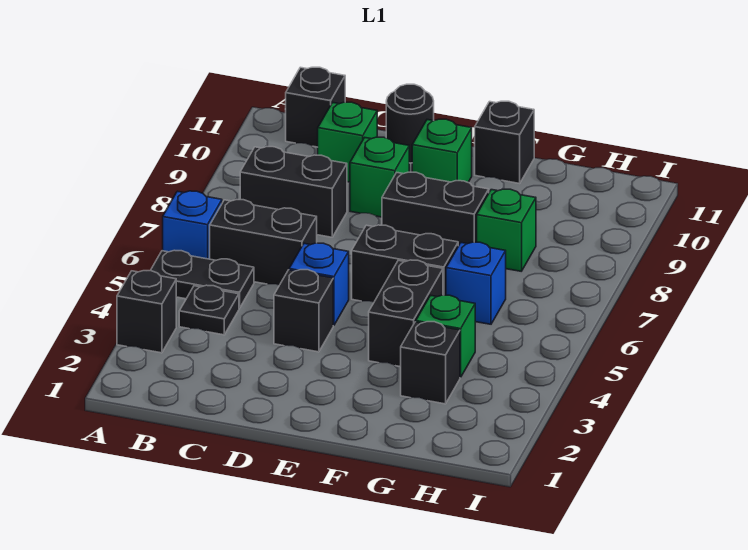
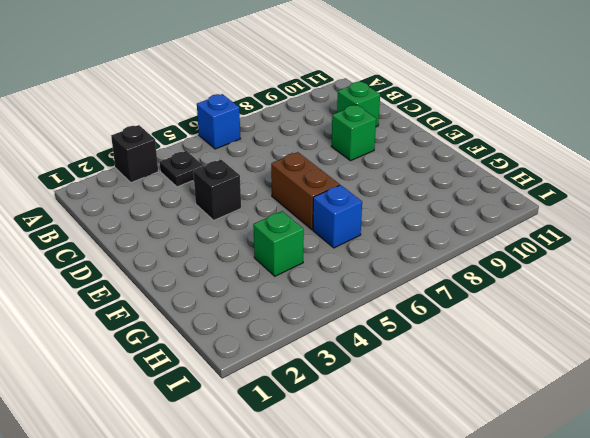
brown 1x2 brick [271,152,340,230] -> black 1x2 brick [352,225,458,302]
none -> black 1x2 plate [150,250,254,308]
none -> black 1x2 brick [210,200,317,285]
none -> black 1x2 brick [240,147,347,237]

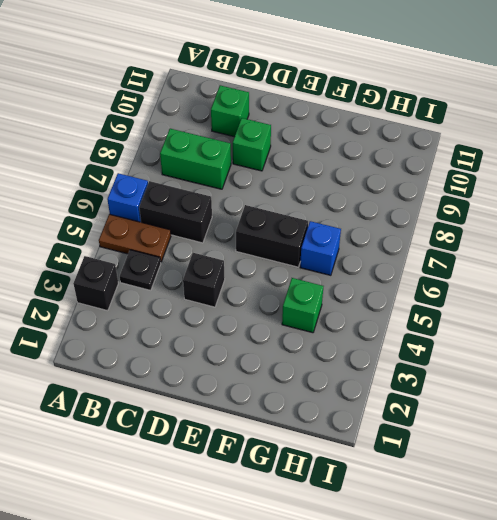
brown 1x2 plate [99,214,171,262] -> black 1x2 plate [150,250,254,308]
green 1x2 brick [160,129,231,189] -> black 1x2 brick [240,147,347,237]
none -> black 1x1 brick [286,67,345,147]
none -> blue 1x1 brick [289,243,349,325]
none -> black 1x1 round brick [386,84,434,163]

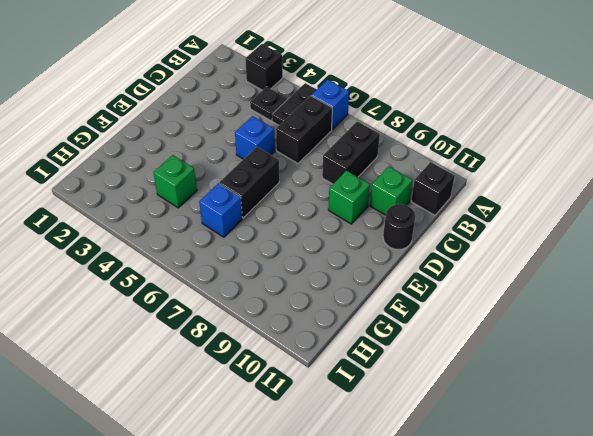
none -> black 1x1 brick [274,270,333,352]
none -> black 1x2 brick [382,172,489,246]
none -> green 1x1 brick [412,119,472,182]

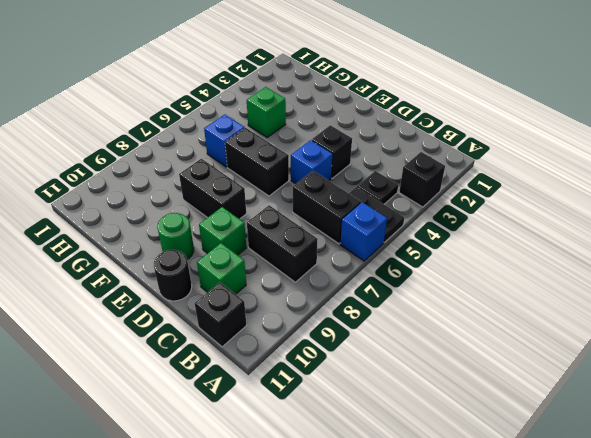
green 1x1 round brick [157,213,194,259] -> green 1x1 brick [412,119,472,182]
none -> black 1x2 brick [369,260,443,367]
none -> black 1x1 brick [475,101,534,183]
none -> black 1x1 brick [401,322,460,404]

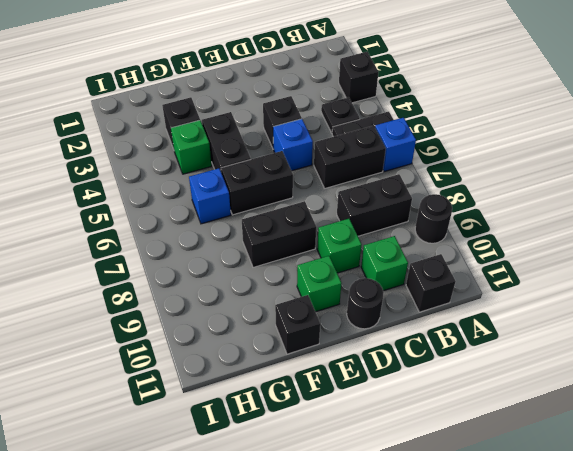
black 1x1 round brick [415,194,452,243] -> none
none -> green 1x1 brick [477,189,536,271]

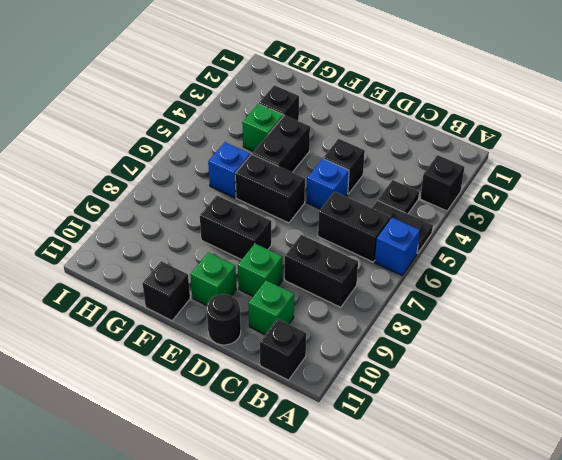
none -> green 1x1 brick [477,189,536,271]

